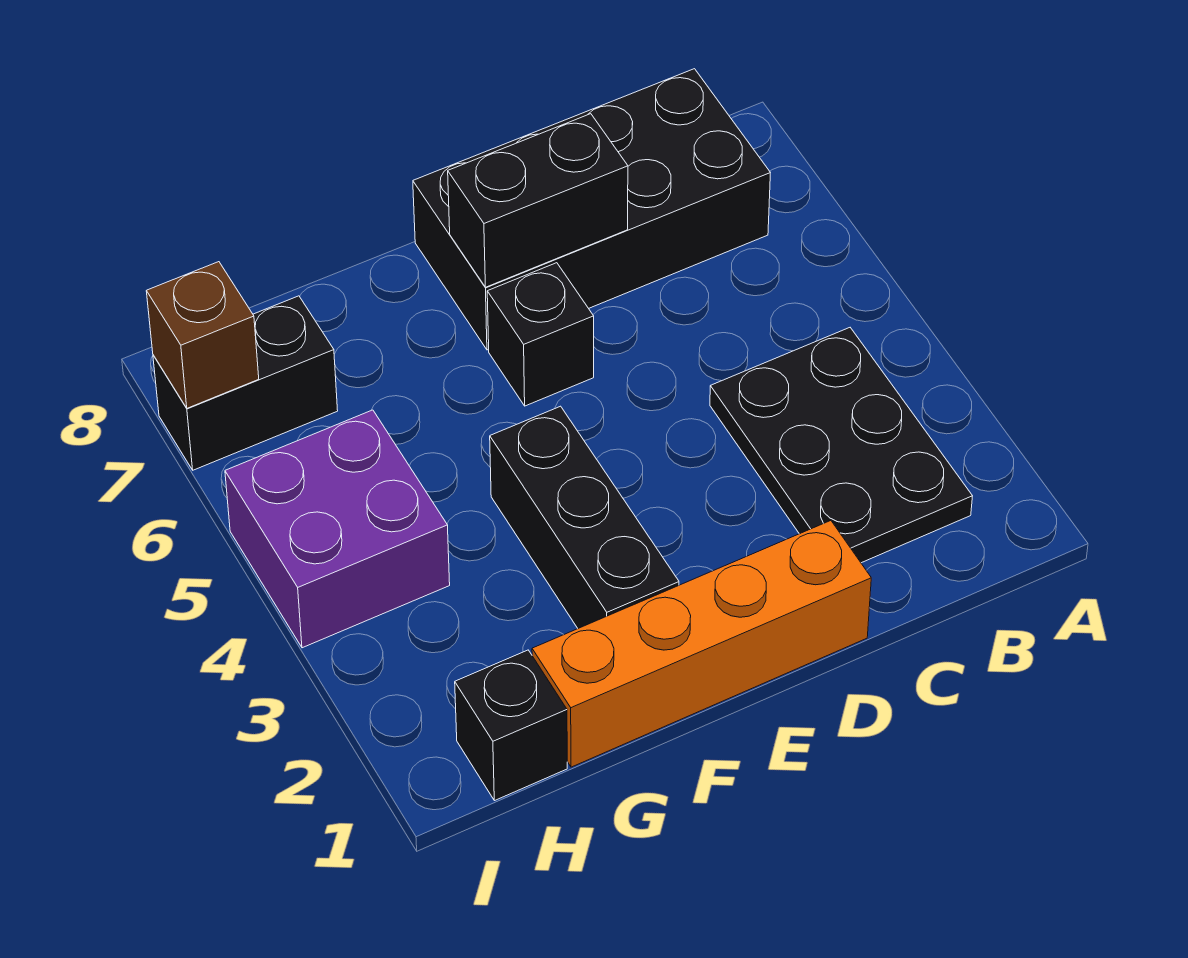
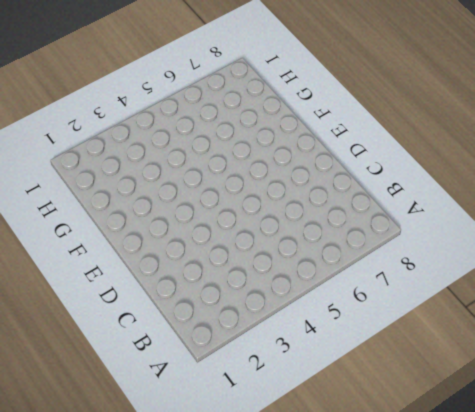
none -> black 2x3 plate [710,328,972,563]
none -> black 2x4 brick [413,69,770,350]

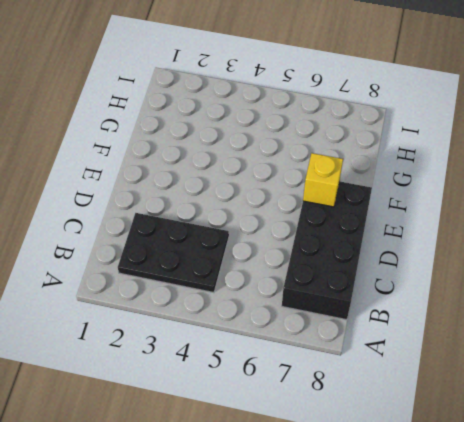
yellow 1x1 brick [303,153,343,207] -> black 1x2 brick [448,114,628,287]
none -> orange 1x4 brick [532,521,871,767]
none -> black 1x1 brick [487,263,594,406]

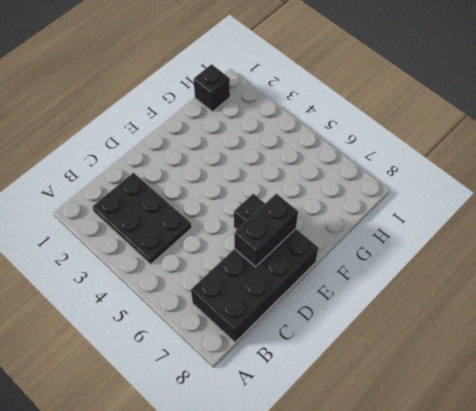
none -> orange 1x4 brick [532,521,871,767]
none -> black 1x3 brick [490,406,679,628]

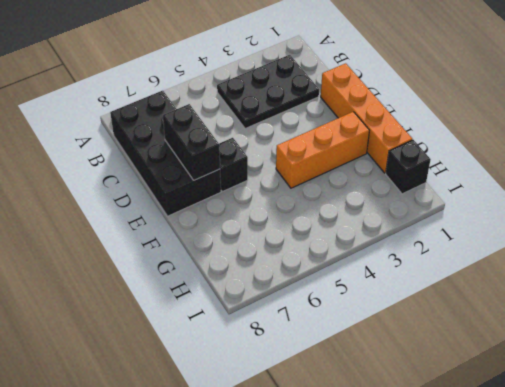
orange 1x3 brick [276,112,369,188] -> black 1x3 brick [490,406,679,628]
none -> purple 2x2 brick [225,410,450,648]
none -> black 1x2 brick [153,296,338,470]

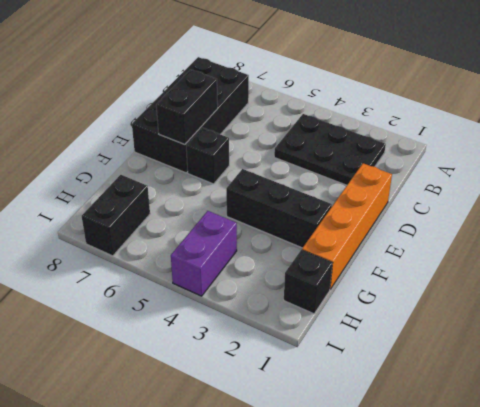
purple 1x2 brick [171,211,237,296] -> purple 2x2 brick [225,410,450,648]
none -> brown 1x1 brick [146,262,259,408]

